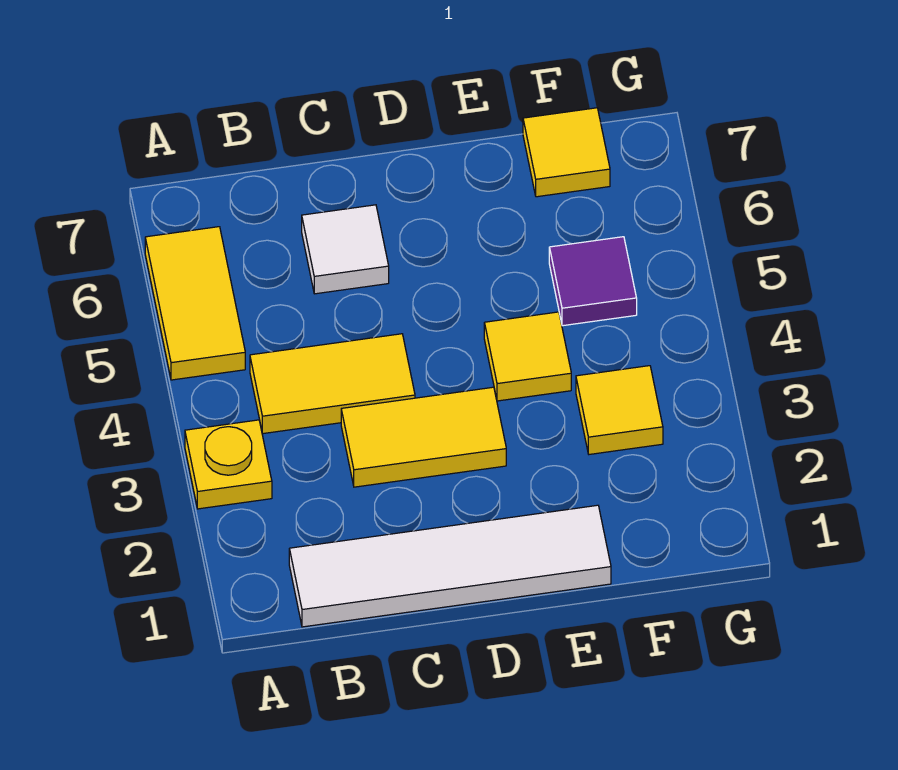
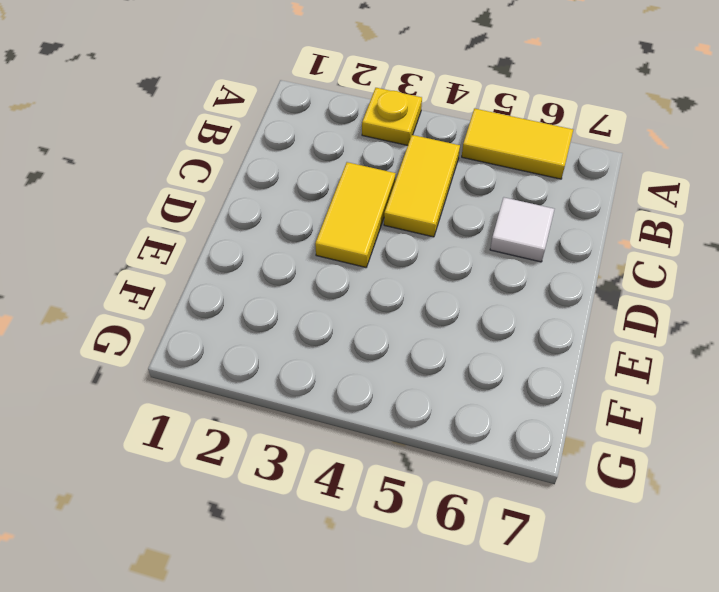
none -> white 1x4 tile [289,505,611,627]
none -> yellow 1x1 tile [484,312,571,401]

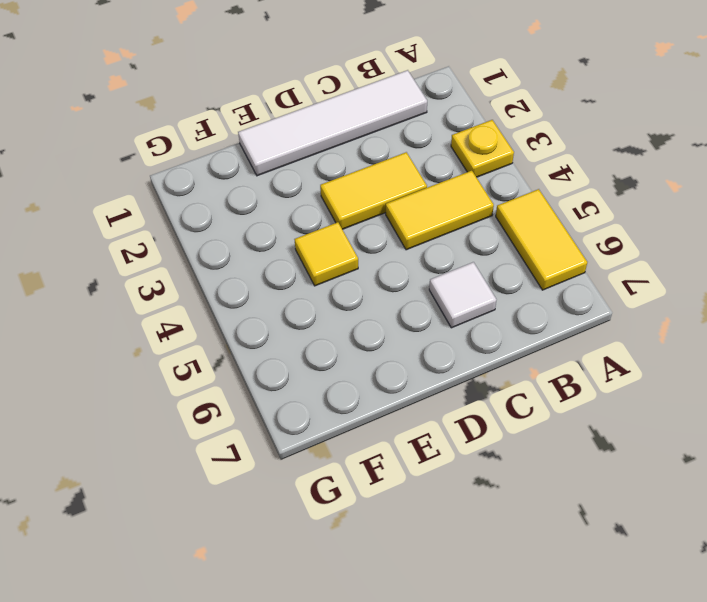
none -> yellow 1x1 tile [576,366,663,454]
none -> purple 1x1 tile [549,237,637,326]

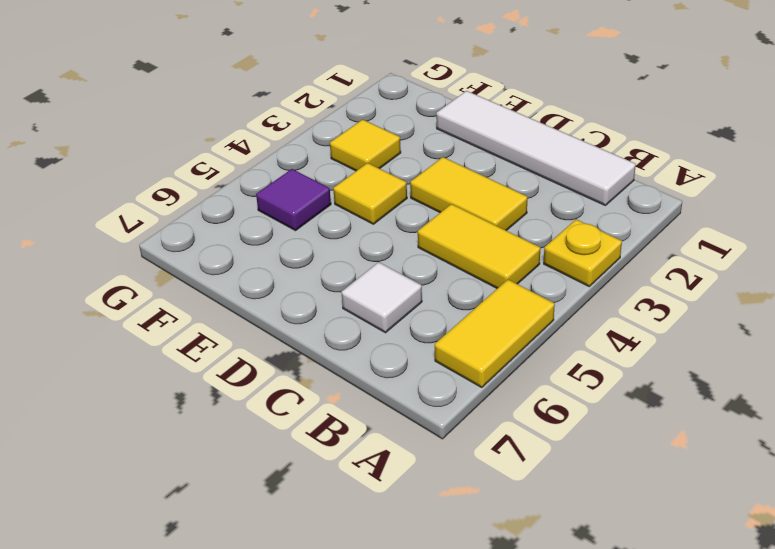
none -> yellow 1x1 tile [523,108,610,197]

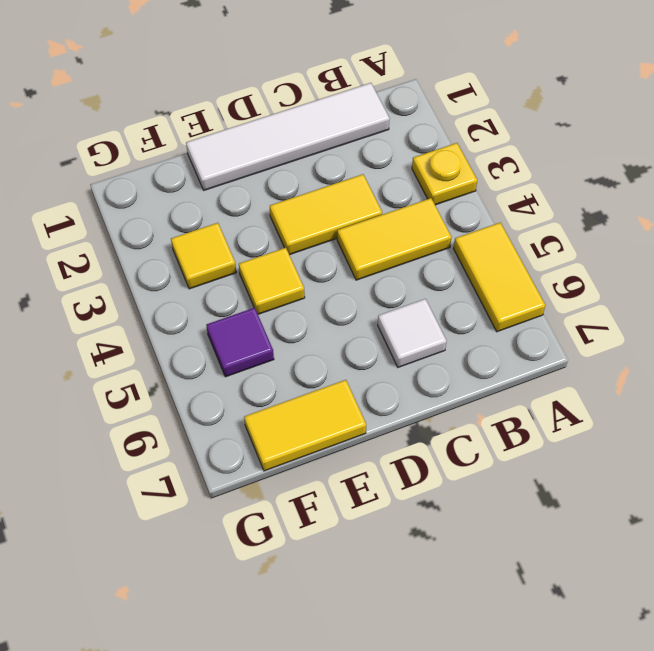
yellow 1x2 tile [244,380,366,471] -> yellow 1x1 tile [523,108,610,197]

